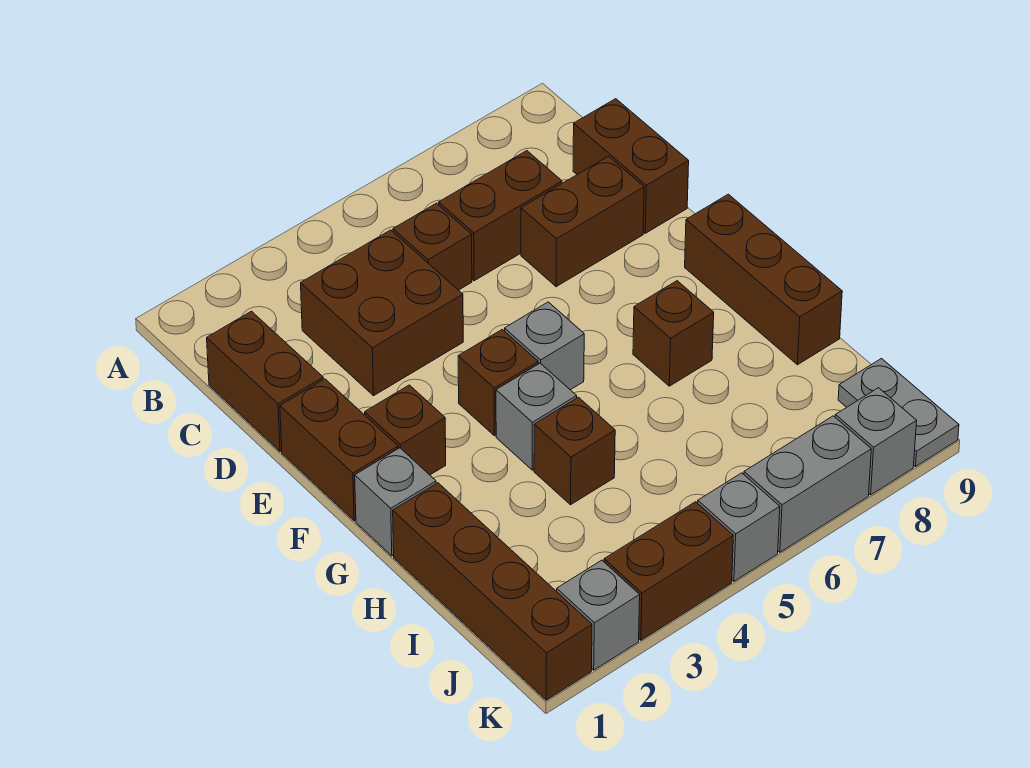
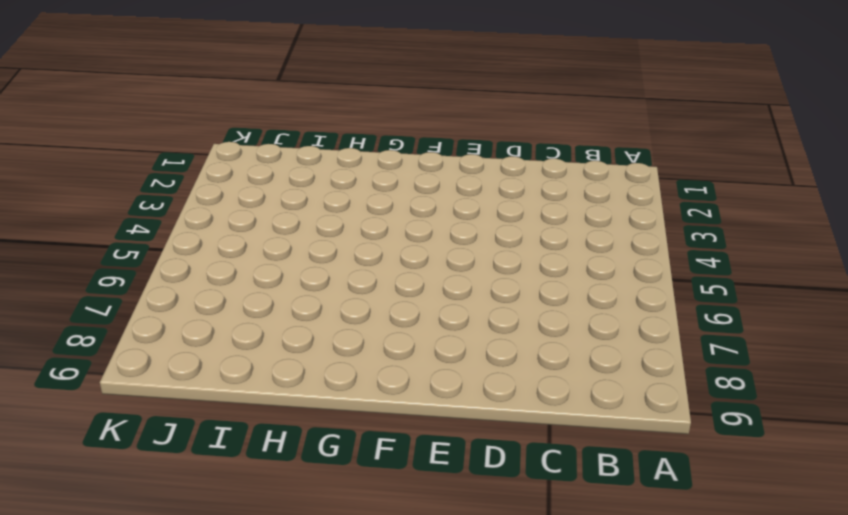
none -> brown 1x2 brick [207,311,323,451]
none -> brown 2x2 brick [301,230,463,396]
none -> brown 1x1 brick [393,203,472,290]

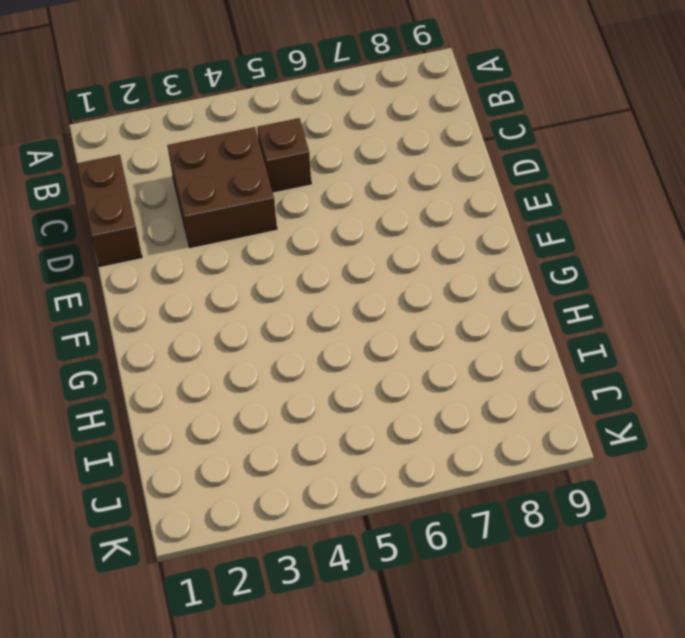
none -> brown 1x2 brick [439,151,562,281]
none -> brown 1x2 brick [573,99,689,233]
none -> brown 1x2 brick [521,156,644,287]

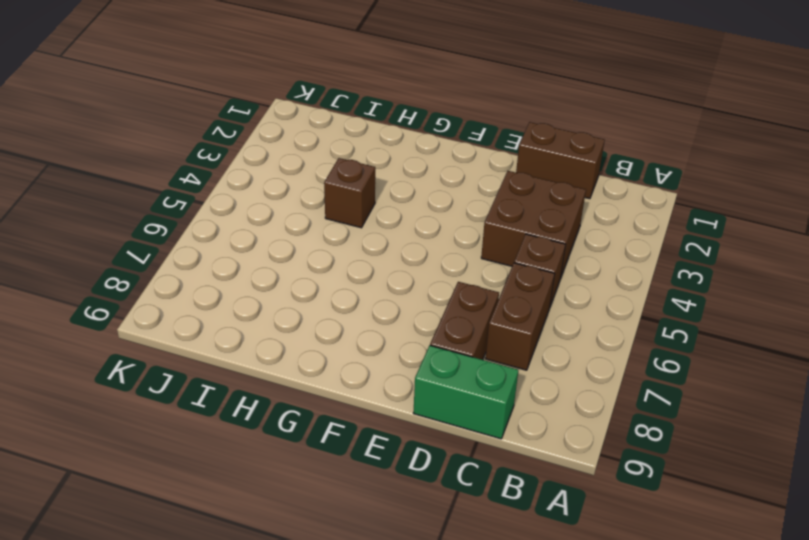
green 1x2 brick [413,345,518,439] -> brown 1x2 brick [573,99,689,233]
none -> brown 1x2 brick [280,379,398,521]
none -> brown 1x1 brick [365,385,446,475]
none -> brown 1x1 brick [458,329,538,436]

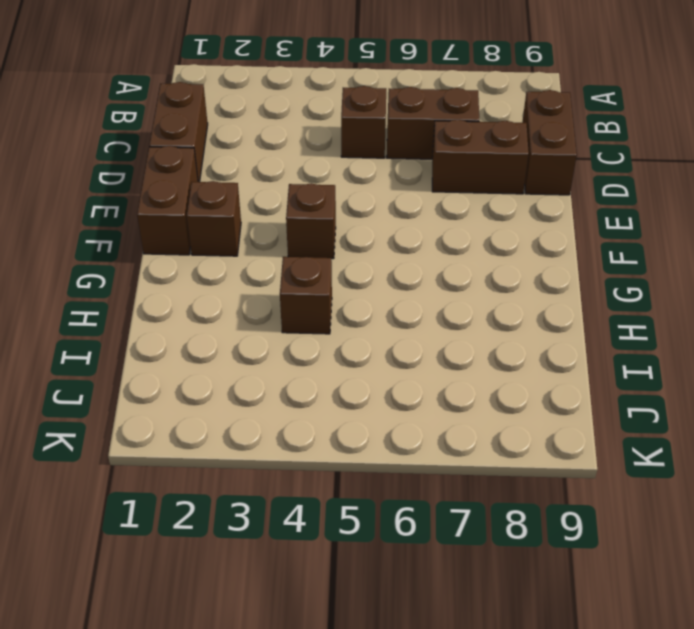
none -> brown 2x2 brick [301,230,463,396]
none -> grey 1x1 brick [505,302,584,390]
none -> brown 1x3 brick [685,194,842,365]

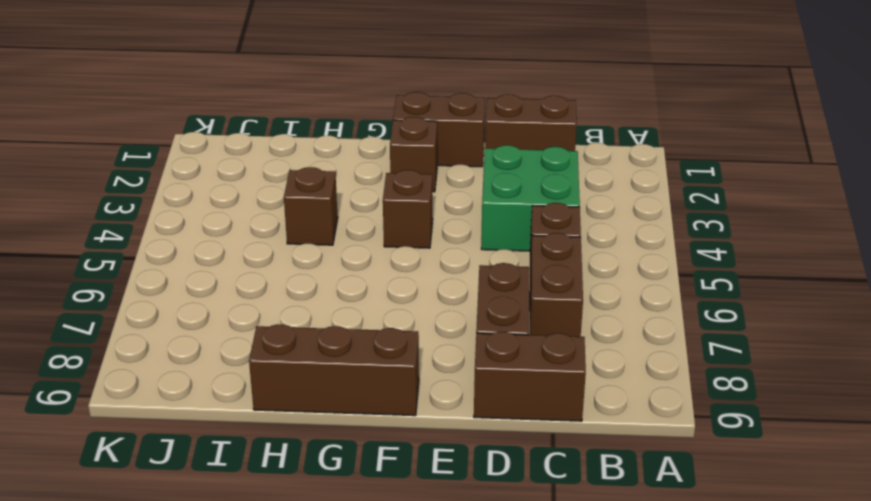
green 2x2 brick [481,145,580,251] -> brown 2x2 brick [301,230,463,396]
none -> grey 1x1 brick [505,302,584,390]
none -> grey 1x1 brick [355,448,436,556]
none -> grey 1x1 brick [496,363,577,470]

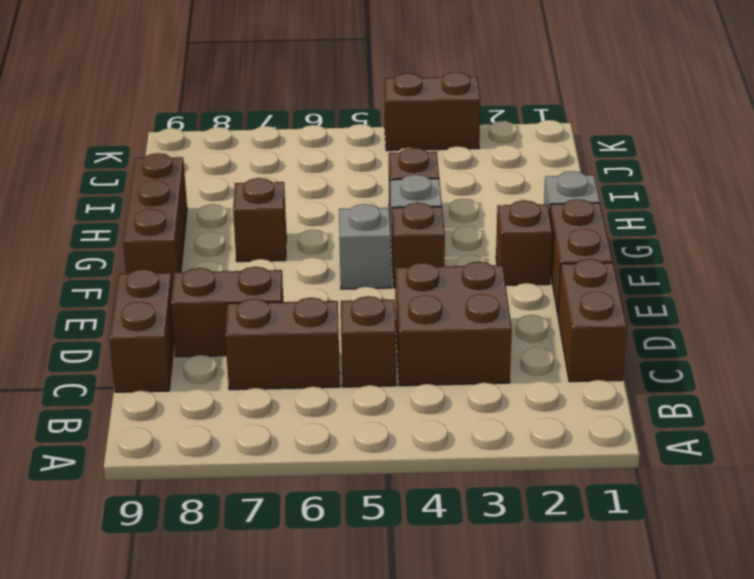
none -> brown 1x4 brick [393,483,592,700]
none -> grey 1x2 plate [838,359,959,467]
none -> grey 1x1 brick [557,560,640,670]

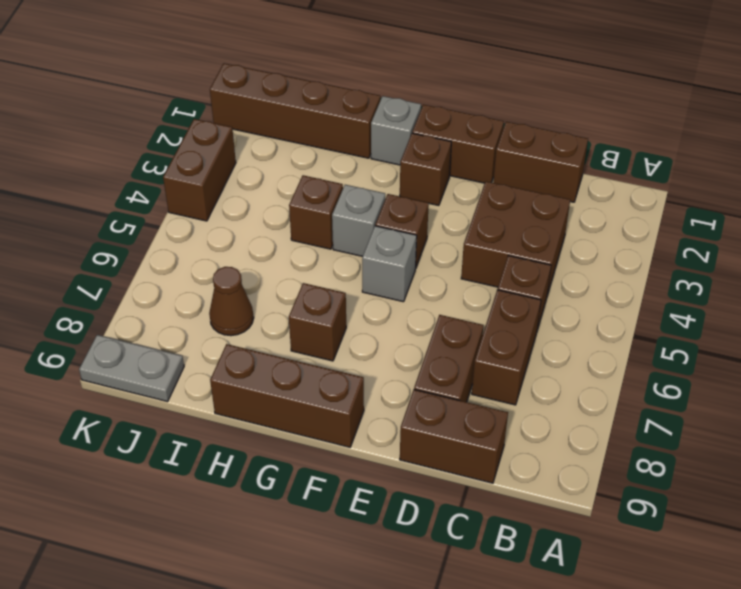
brown 1x1 cone [209,267,254,336] -> none
none -> grey 1x1 brick [557,560,640,670]
none -> grey 1x1 brick [698,473,780,581]
none -> grey 1x2 brick [744,416,871,552]

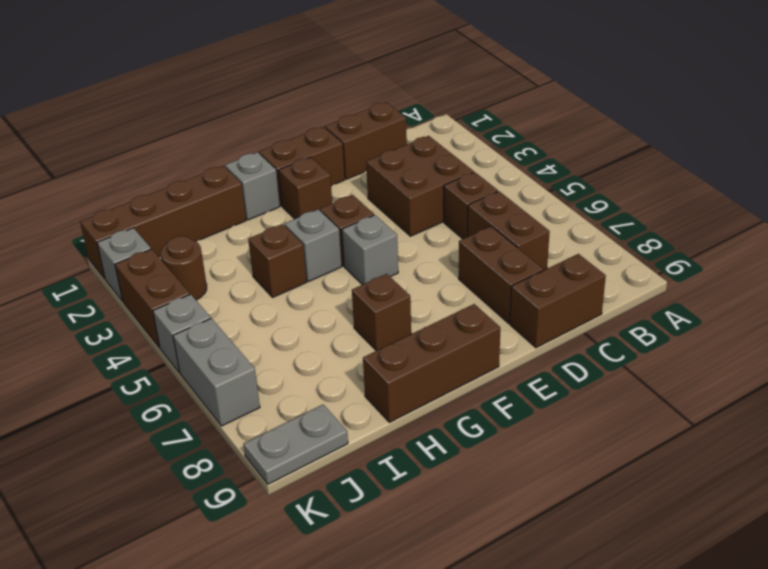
brown 1x1 round brick [161,236,207,300] -> none
none -> grey 1x1 brick [835,388,917,495]

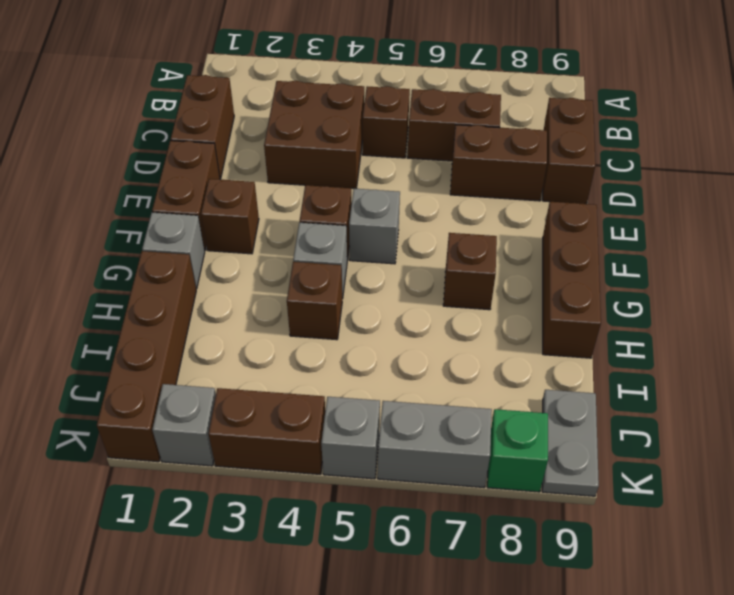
green 1x1 brick [487,409,548,492] -> grey 1x1 brick [835,388,917,495]

